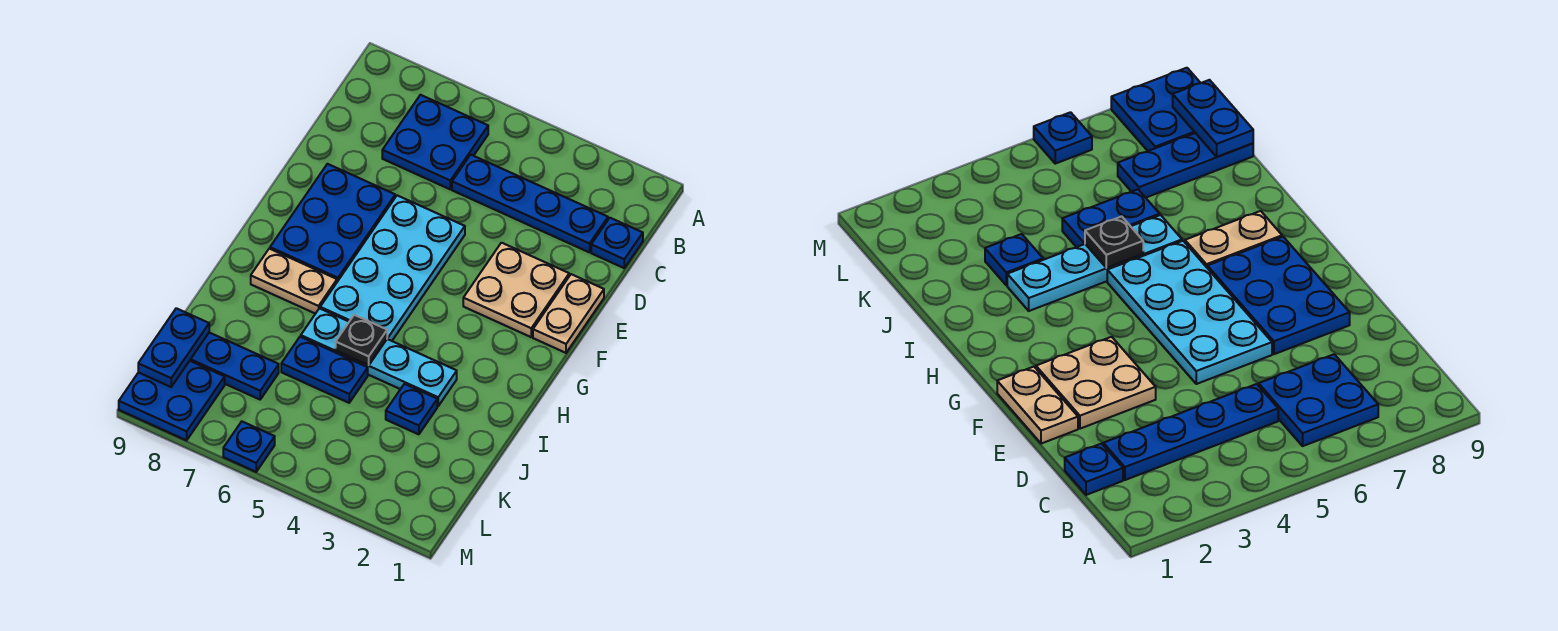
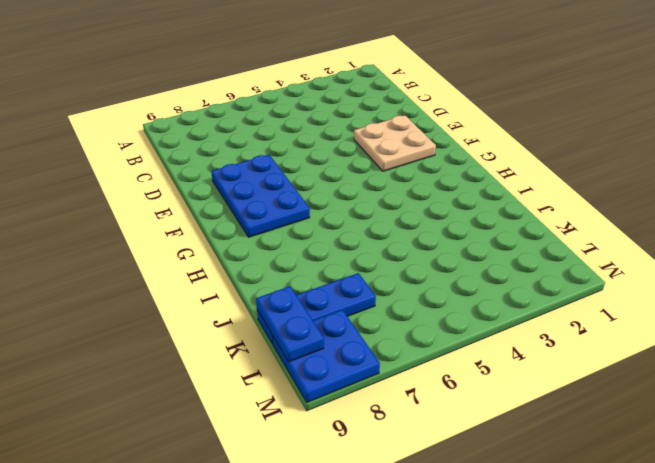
none -> blue 2x2 plate [382,95,488,189]
none -> blue 1x1 plate [591,218,643,268]
none -> blue 1x4 plate [452,155,608,252]

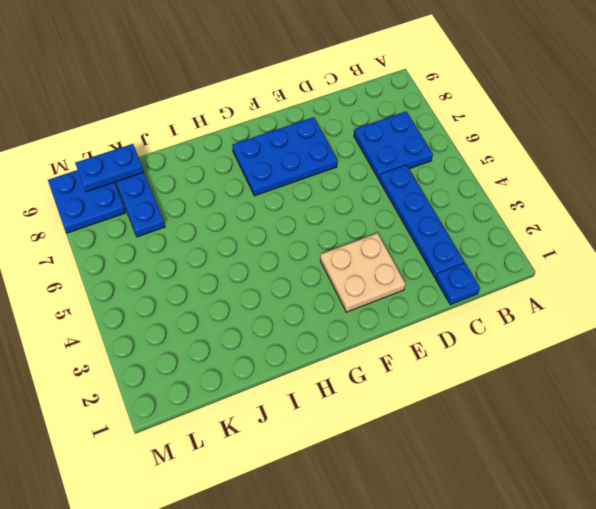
none -> tan 1x2 plate [533,274,604,353]
none -> cyan 2x4 plate [320,195,465,341]
none -> tan 1x2 plate [251,249,337,314]

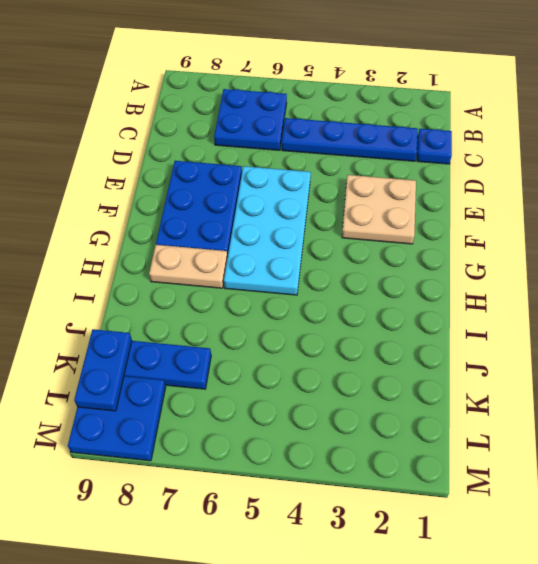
none -> tan 1x2 plate [533,274,604,353]
none -> cyan 1x4 plate [301,308,457,406]
none -> blue 1x1 plate [386,384,437,434]

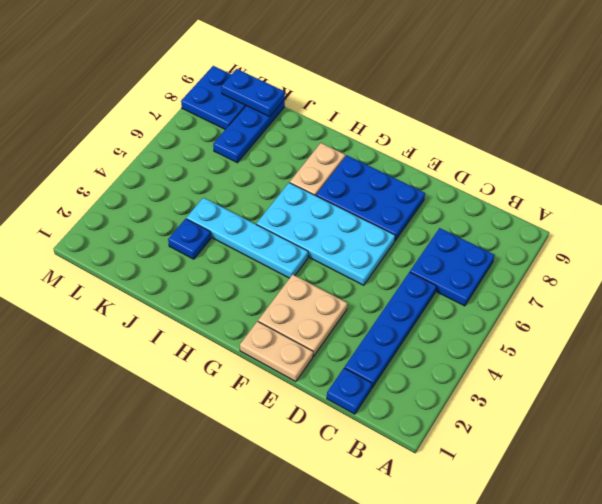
cyan 1x4 plate [186,198,308,278] -> cyan 1x4 plate turned to [301,308,457,406]
none -> blue 1x2 plate [281,337,368,403]
none -> blue 1x1 plate [223,422,275,472]
none -> black 1x1 plate [336,315,387,365]

